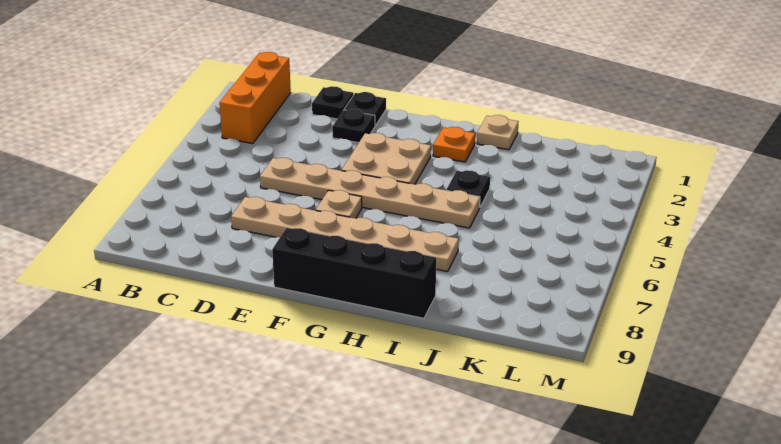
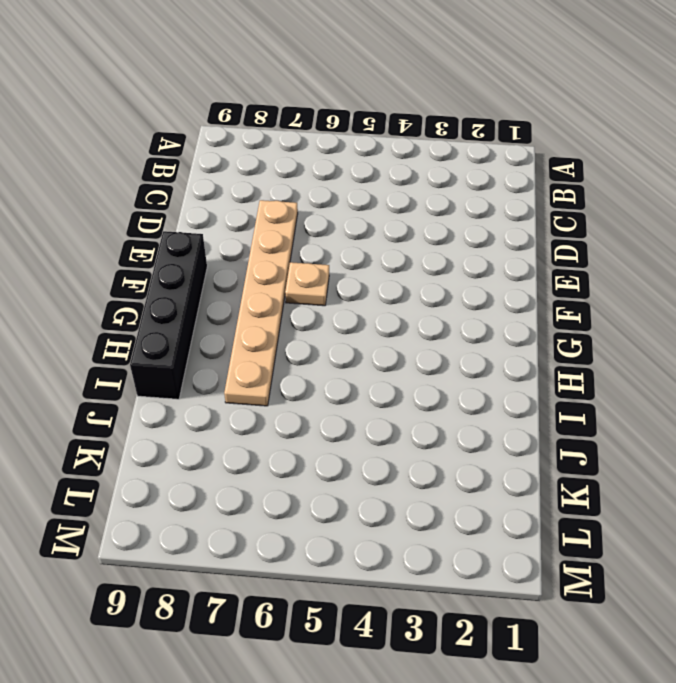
none -> orange 1x3 brick [220,52,291,144]
none -> black 1x1 plate [312,86,354,119]
none -> tan 1x6 plate [260,158,480,228]

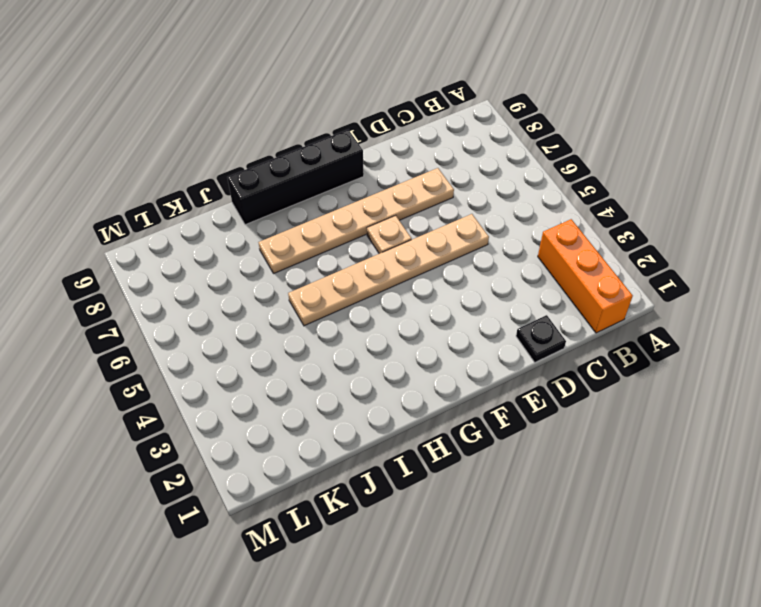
none -> black 1x1 plate [344,92,386,126]
none -> black 1x1 plate [332,109,375,143]
none -> tan 2x2 plate [342,133,431,184]

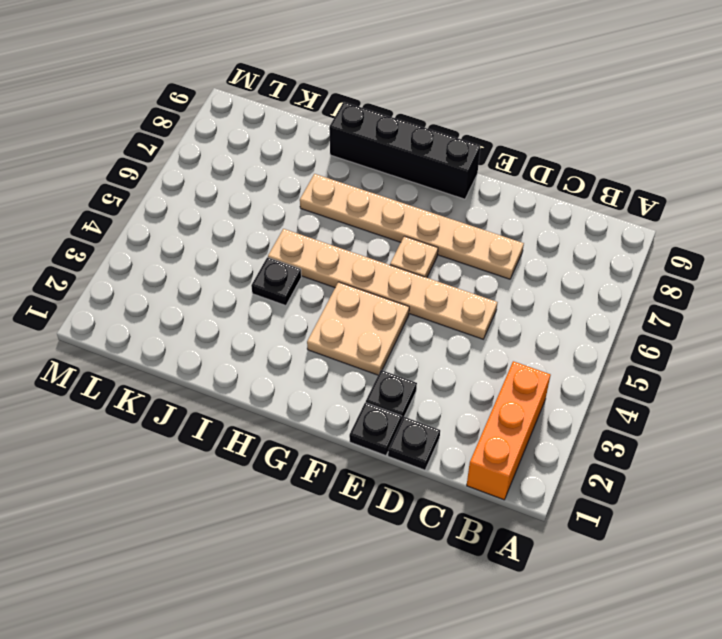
none -> orange 1x1 plate [433,127,475,162]
none -> tan 1x1 plate [477,115,518,150]

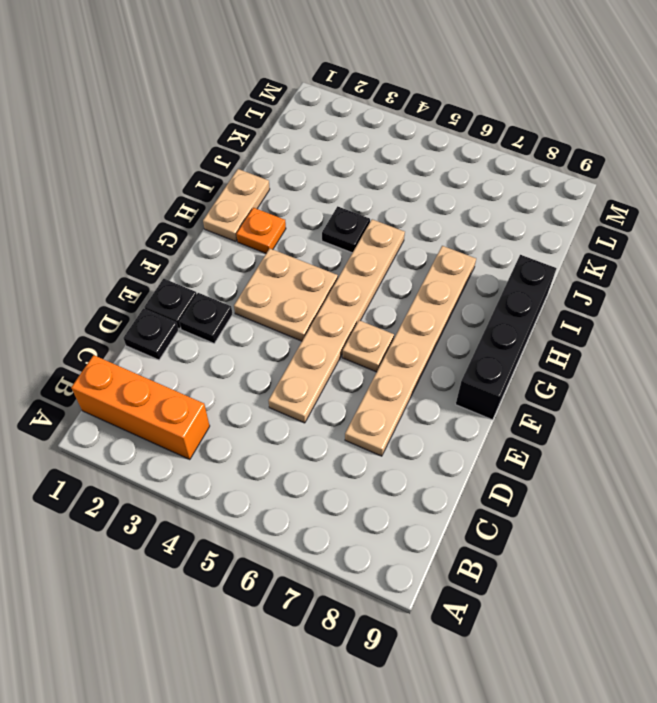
tan 1x2 plate [203,169,270,242] -> tan 1x1 plate [477,115,518,150]

